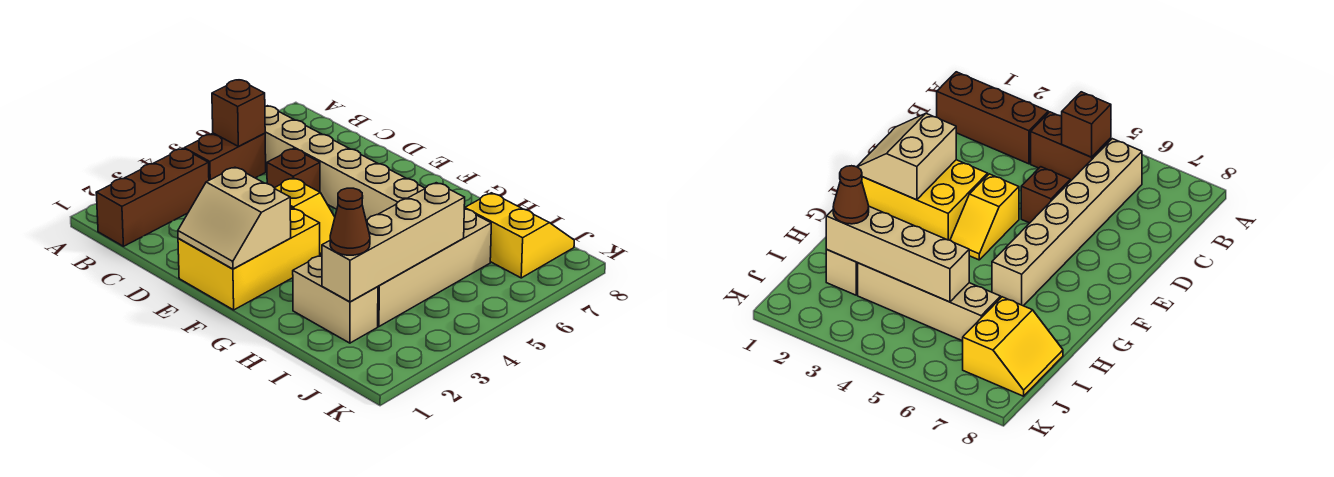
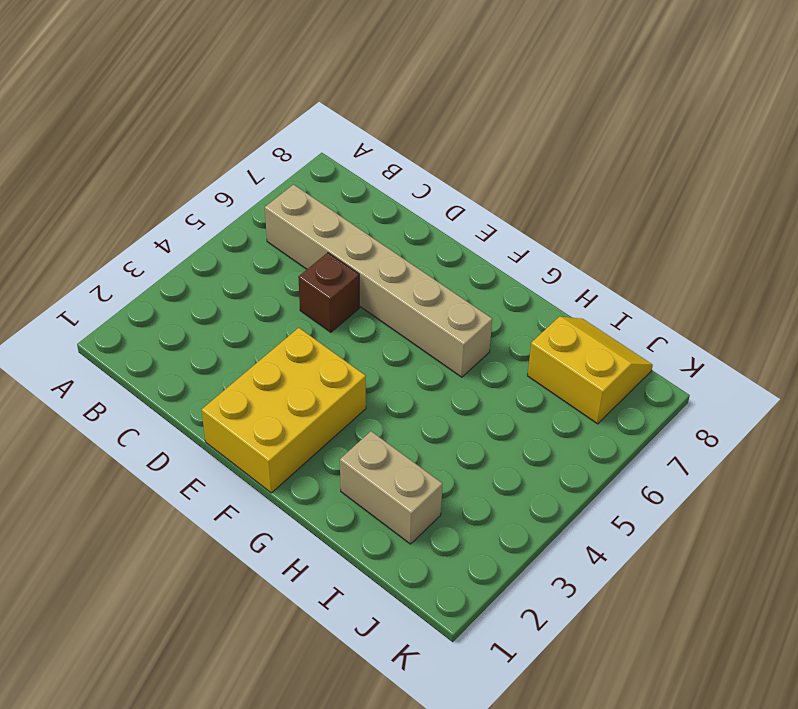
none -> brown 1x3 brick [96,149,209,246]
none -> brown 1x2 brick [184,133,266,180]
none -> yellow 1x2 slope [275,178,335,256]

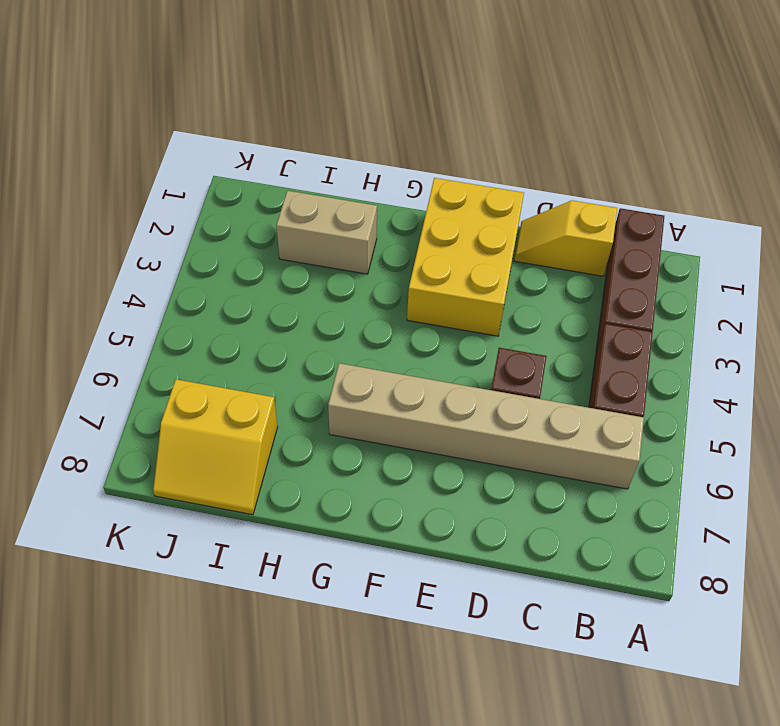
yellow 1x2 slope [514,200,617,276] -> yellow 1x2 slope moved to [275,178,335,256]
none -> tan 1x4 brick [378,209,491,326]
none -> brown 1x1 brick [212,80,265,146]
none -> tan 2x2 slope [178,167,291,269]

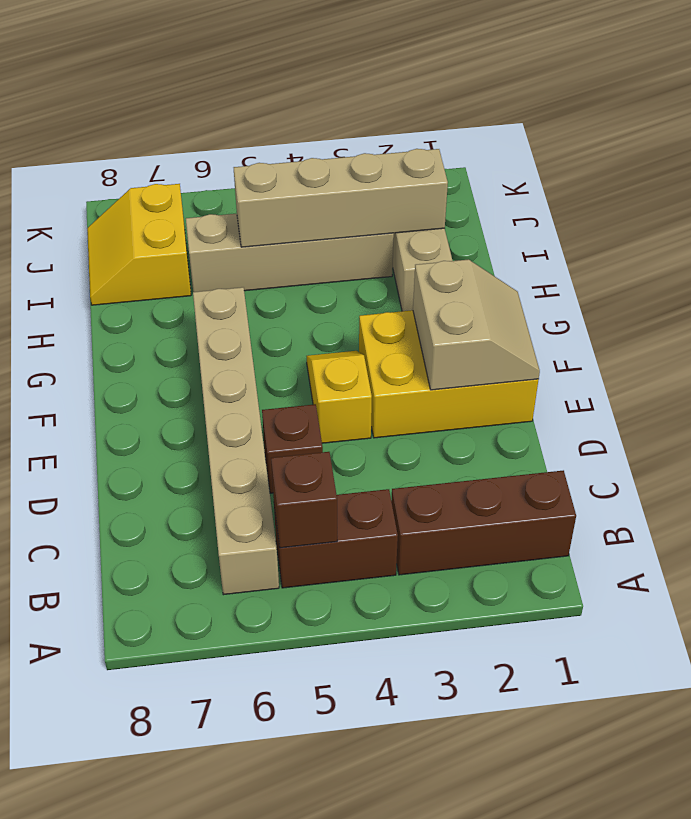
none -> brown 1x1 cone [330,188,370,255]

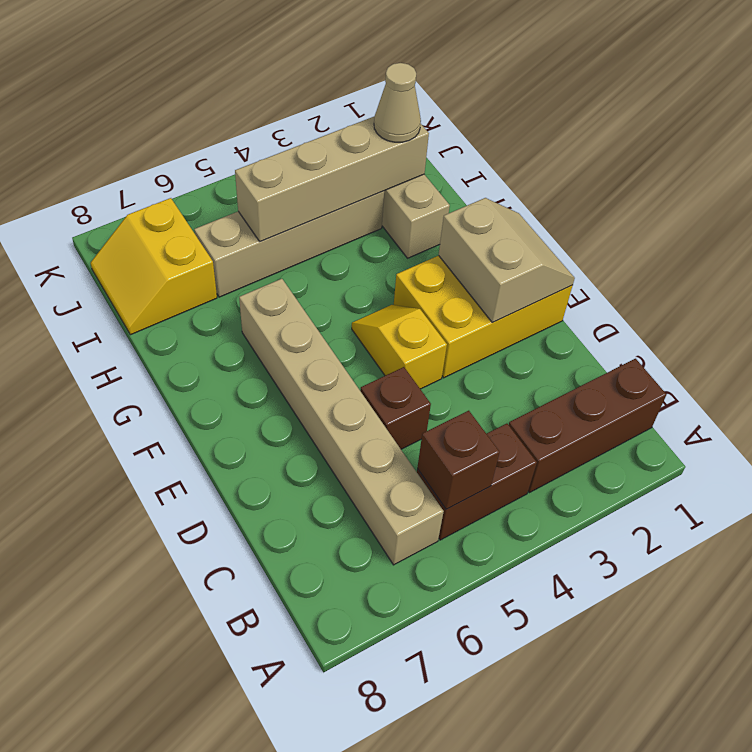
tan 1x1 cone [374,63,421,142] -> brown 1x1 cone [330,188,370,255]

